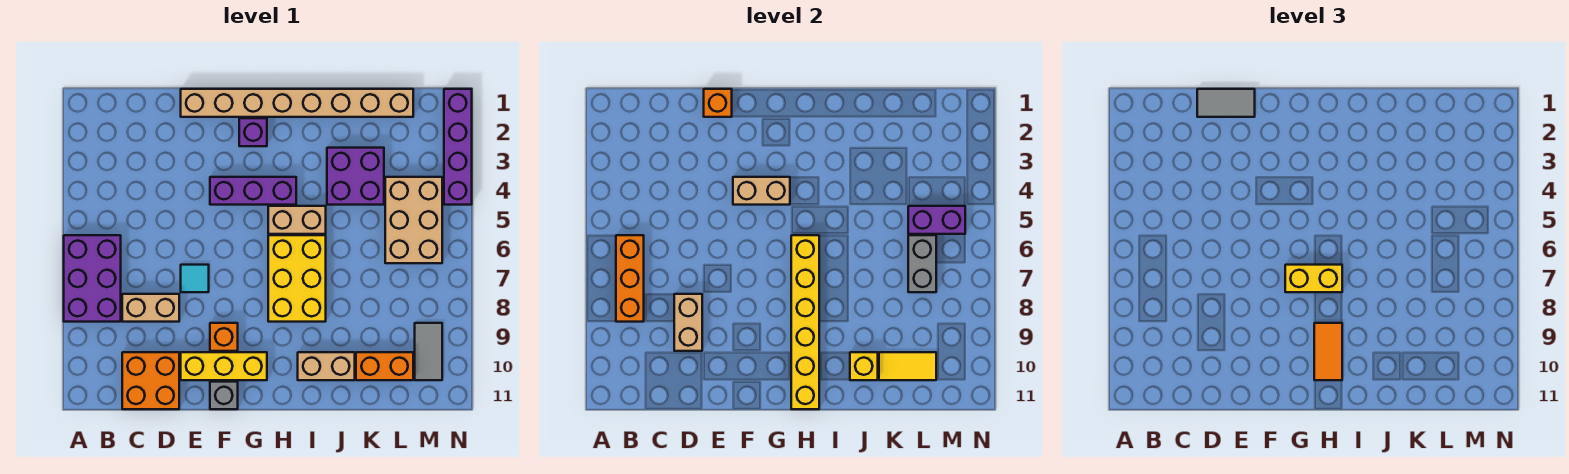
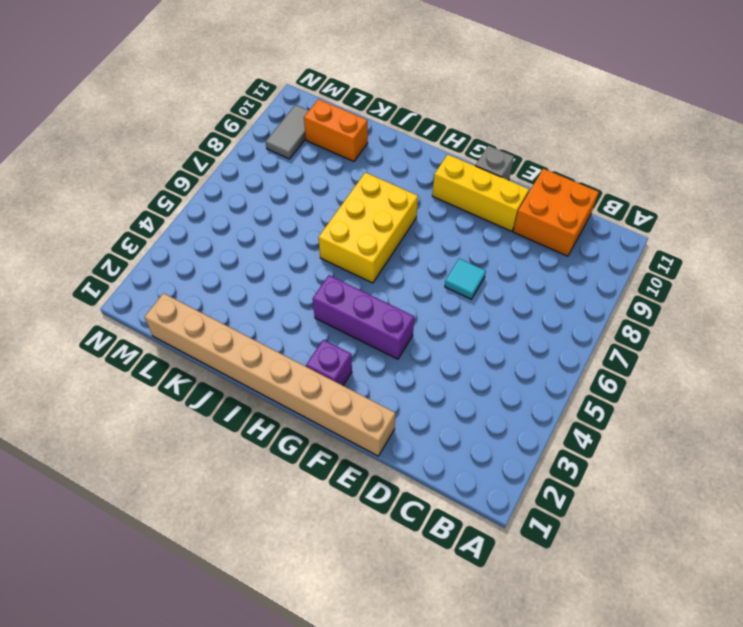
none -> purple 2x3 brick [64,235,121,322]
none -> tan 1x2 brick [122,294,179,322]
none -> orange 1x1 brick [210,323,238,351]
none -> tan 1x2 brick [268,206,326,234]

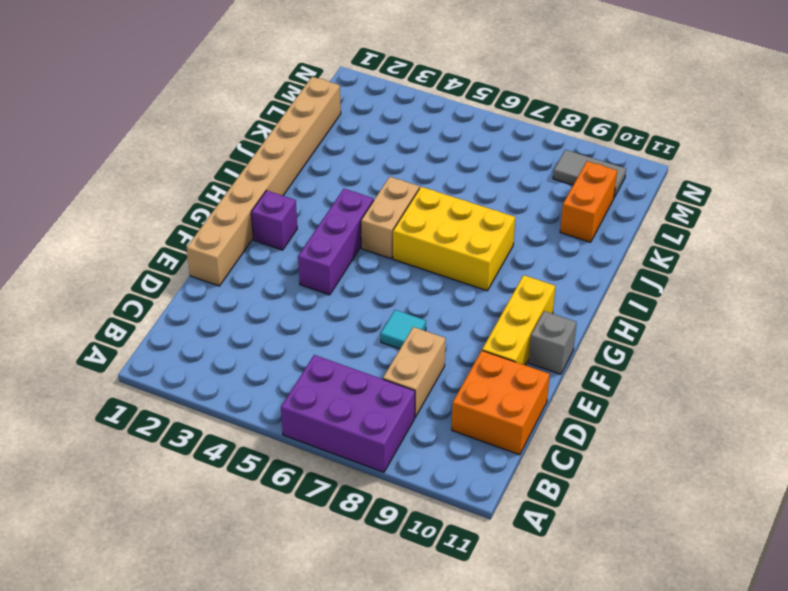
none -> orange 1x1 brick [210,323,238,351]
none -> tan 1x2 brick [298,352,355,380]
none -> purple 2x2 brick [327,148,384,205]
none -> tan 2x3 brick [385,177,442,263]

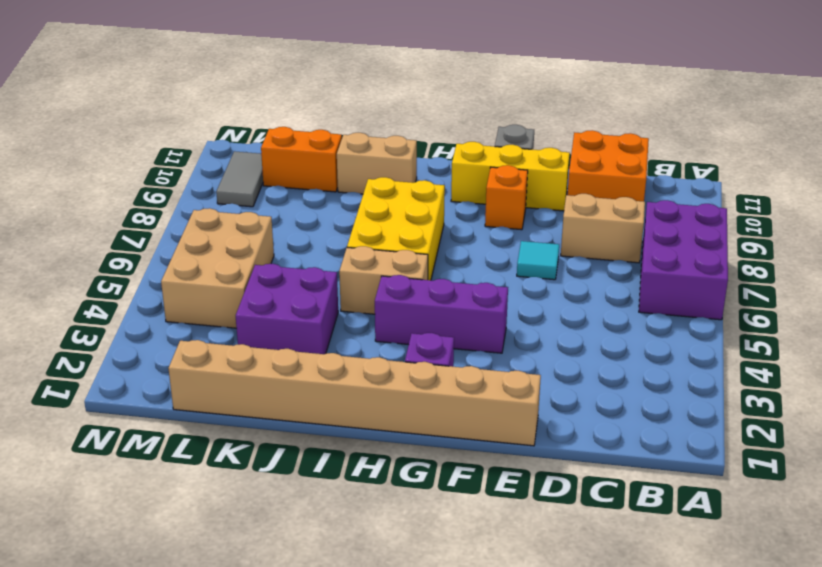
none -> purple 1x4 brick [444,89,472,205]
none -> orange 1x3 brick [616,235,644,322]
none -> tan 1x2 brick [674,294,702,351]
none -> orange 1x1 brick [704,89,732,117]

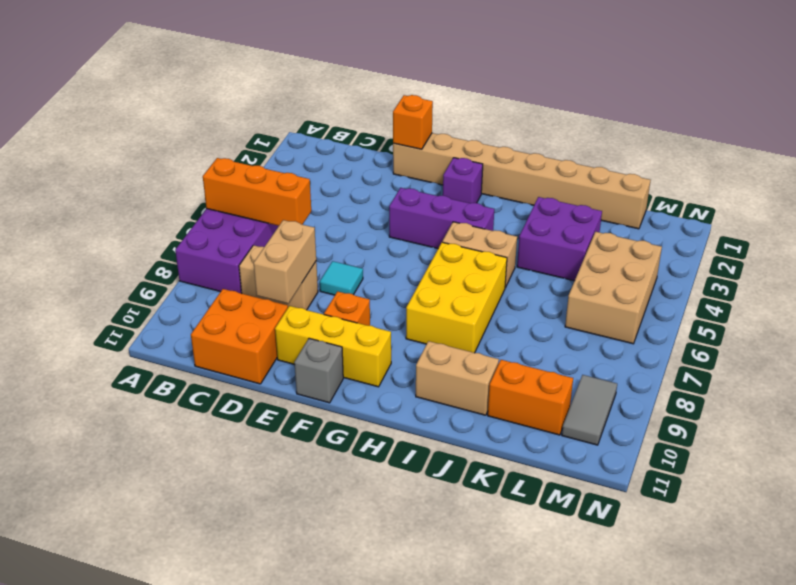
orange 1x3 brick [203,158,311,226] -> orange 1x3 brick turned to [616,235,644,322]
none -> purple 1x4 brick [444,89,472,205]
none -> tan 1x2 brick [733,177,790,205]
none -> yellow 1x6 brick [791,235,819,409]
none -> yellow 1x1 brick [850,352,878,380]

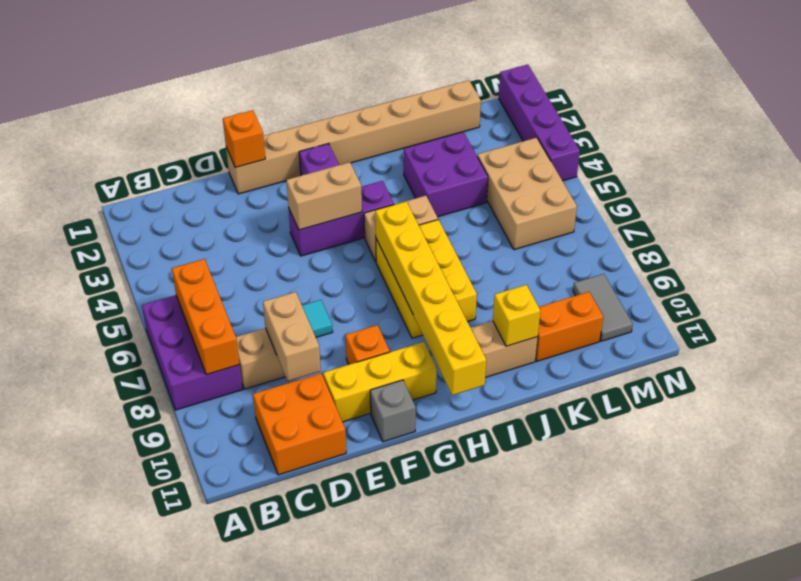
none -> yellow 1x2 tile [879,352,936,380]
none -> purple 1x2 brick [908,206,965,234]
none -> grey 1x2 brick [908,235,936,292]
none -> grey 1x2 tile [1197,89,1255,117]

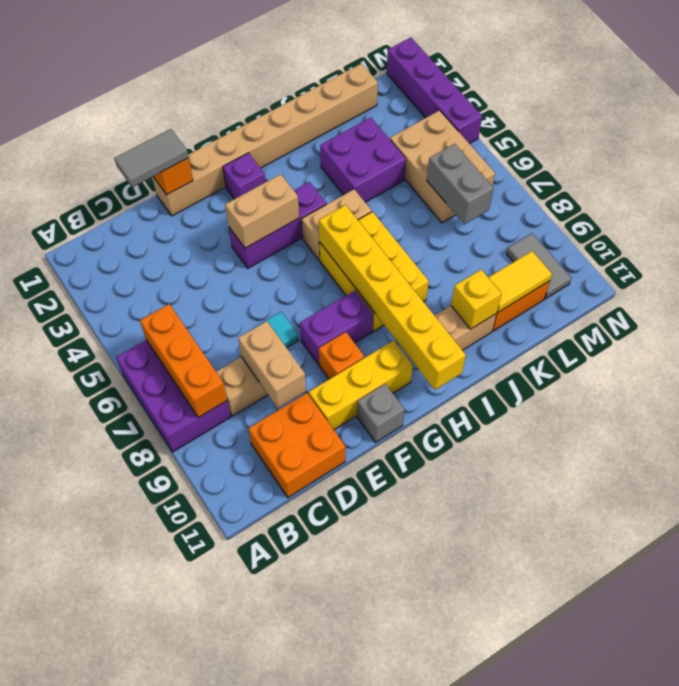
purple 1x2 brick [300,291,373,365] -> purple 1x2 brick moved to [908,206,965,234]
none -> yellow 1x2 brick [1285,265,1342,292]
none -> orange 1x2 tile [1314,323,1342,380]

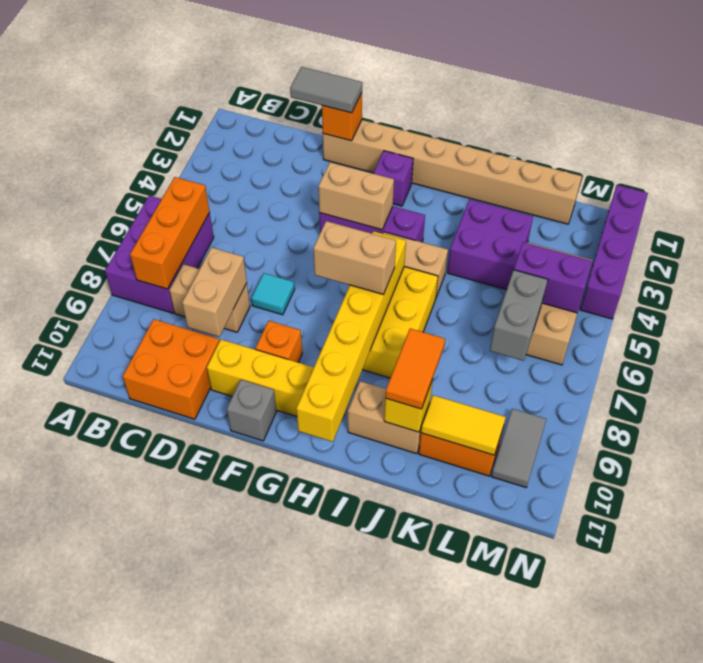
tan 1x2 brick [313,221,396,295] -> yellow 1x2 brick [1285,265,1342,292]
orange 1x2 tile [385,329,445,409] -> orange 1x2 tile moved to [1314,323,1342,380]

